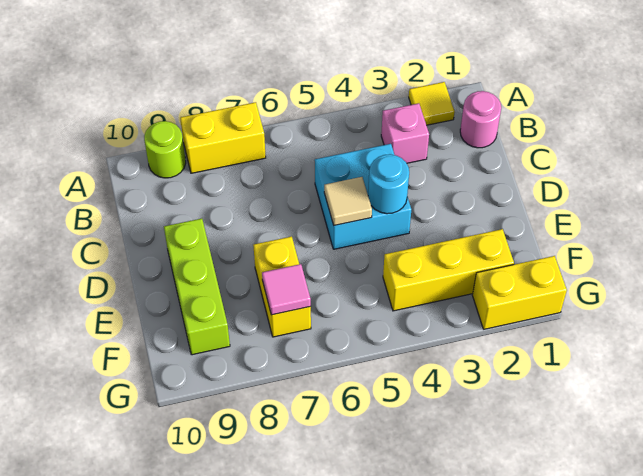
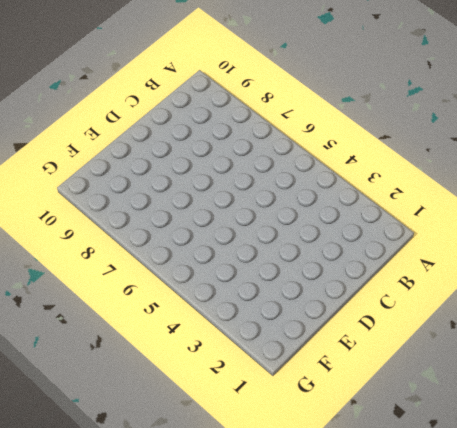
none -> yellow 1x1 tile [409,82,455,125]
none -> yellow 1x2 brick [180,102,266,173]
none -> lime 1x1 round brick [144,121,186,178]

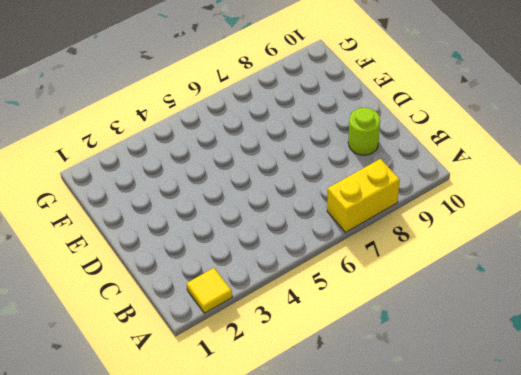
lime 1x1 round brick [348,108,380,155] -> lime 1x1 round brick moved to [144,121,186,178]
none -> pink 1x1 round brick [460,91,501,148]
none -> pink 1x1 brick [381,103,429,163]
none -> cyan 2x2 brick [315,144,411,249]

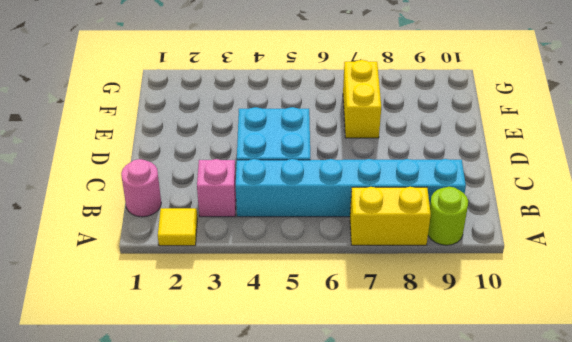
cyan 1x6 brick [236,159,466,217] -> none
none -> lime 1x3 brick [164,219,230,355]
none -> yellow 1x3 brick [383,229,514,311]
none -> yellow 1x2 brick [473,256,567,329]

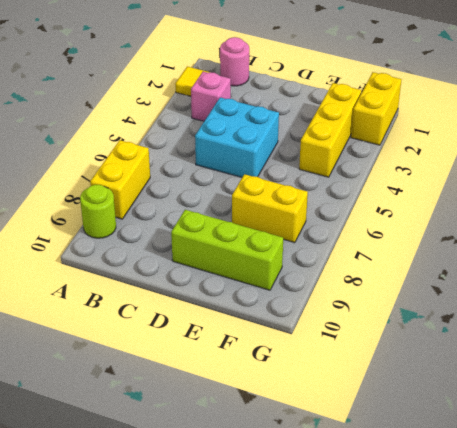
none -> cyan 1x1 round brick [368,154,409,214]
none -> tan 1x1 tile [324,177,372,225]
none -> pink 1x1 tile [262,264,311,315]

